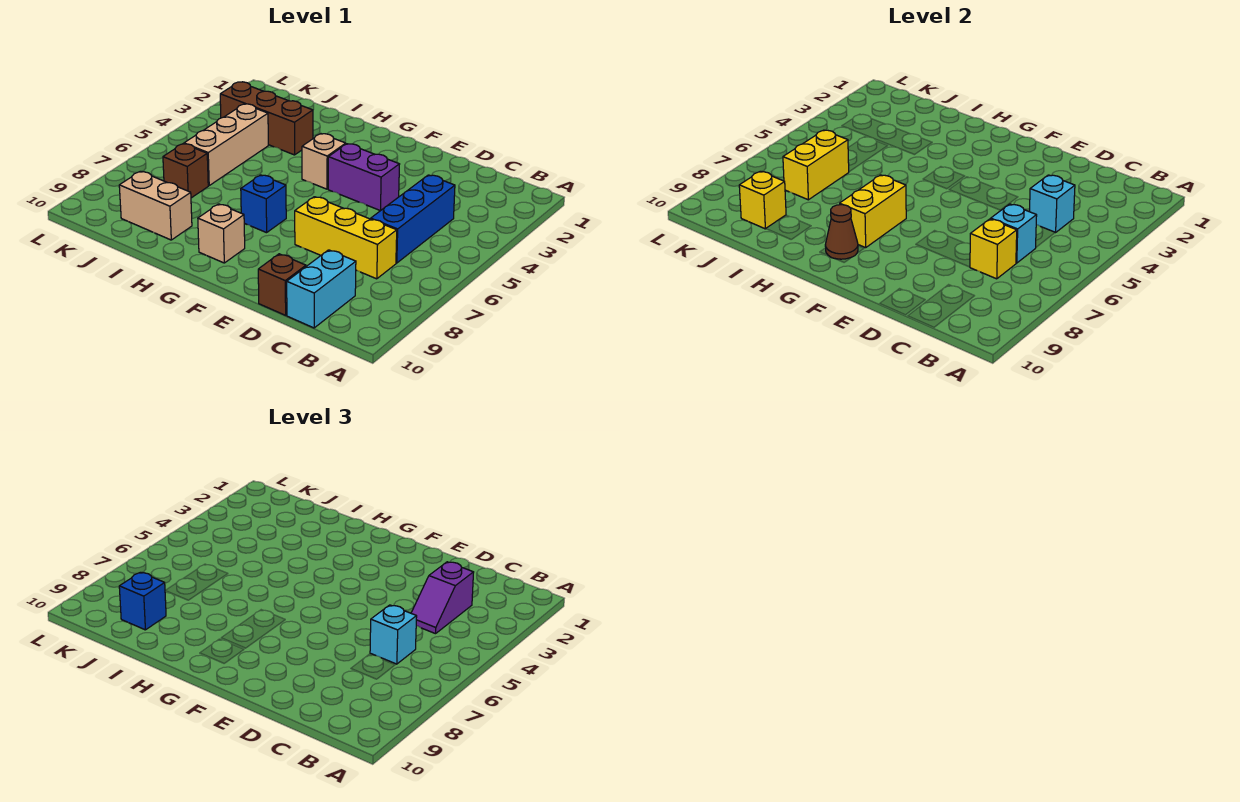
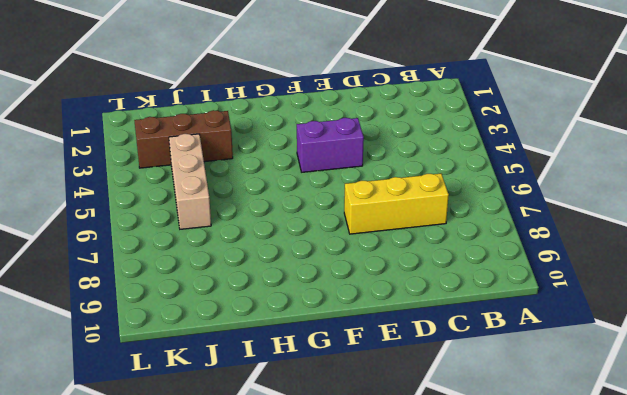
none -> blue 1x3 brick [371,175,455,263]
none -> cyan 1x2 brick [287,250,356,328]
none -> brown 1x1 brick [258,254,306,315]

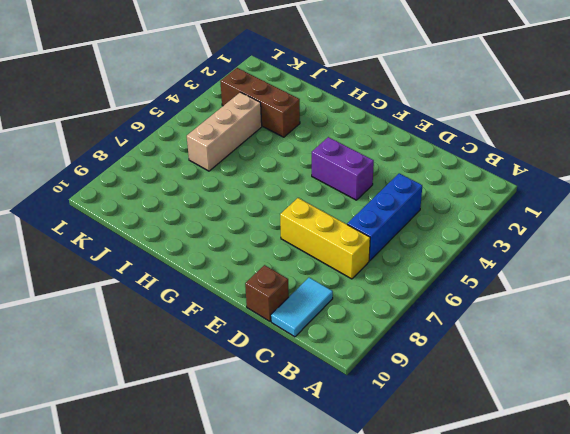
cyan 1x2 tile [271,278,333,337] -> cyan 1x2 brick [287,250,356,328]
none -> tan 1x1 brick [302,134,346,189]
none -> blue 1x1 brick [241,175,286,233]
none -> tan 1x1 brick [198,204,245,263]

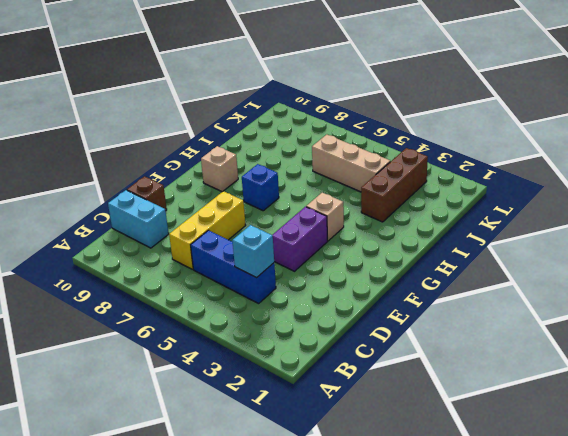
none -> tan 1x2 brick [119,171,192,240]
none -> brown 1x1 brick [163,144,208,198]
none -> cyan 1x1 brick [991,204,1037,263]

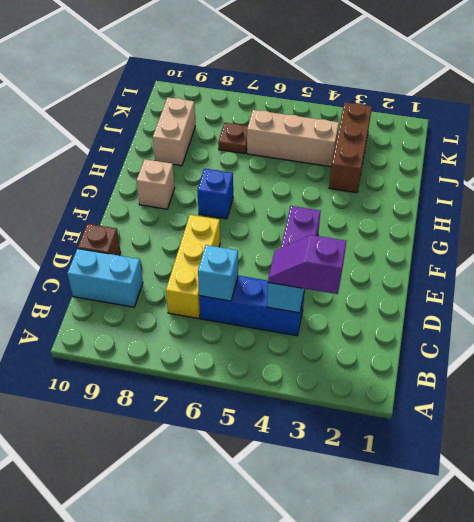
brown 1x1 plate [218,123,248,154] -> brown 1x1 brick [163,144,208,198]
none -> tan 1x1 brick [302,134,346,189]
none -> yellow 1x1 brick [970,219,1017,279]
none -> yellow 1x2 brick [840,175,906,248]

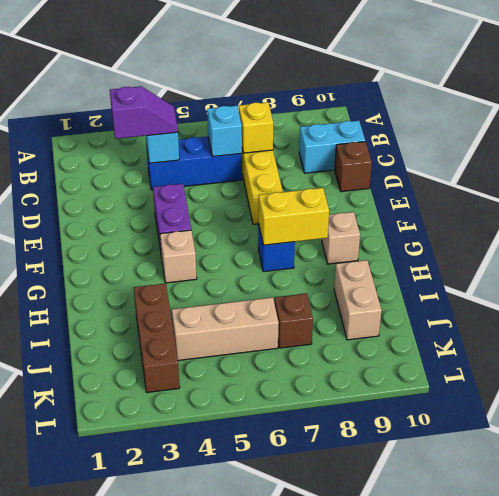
none -> brown 1x1 cone [825,205,858,259]
none -> yellow 1x2 brick [783,130,849,200]
none -> yellow 1x1 brick [739,171,786,229]

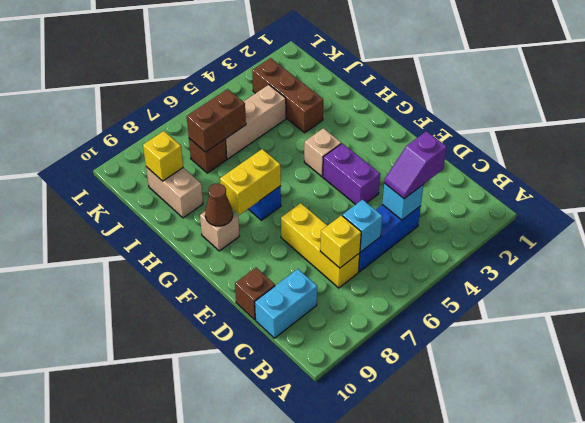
brown 1x2 brick [187,89,246,152] -> yellow 1x2 brick [783,130,849,200]
none -> cyan 1x1 brick [370,605,417,664]
none -> blue 1x1 brick [119,572,166,630]

